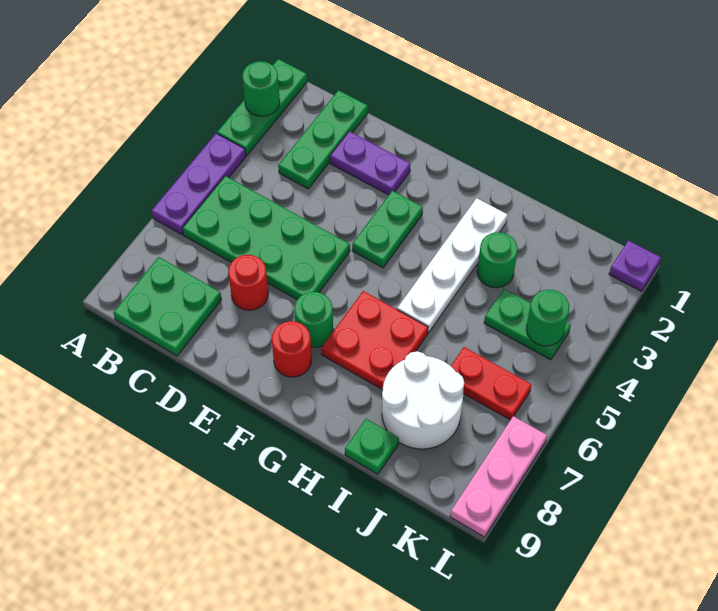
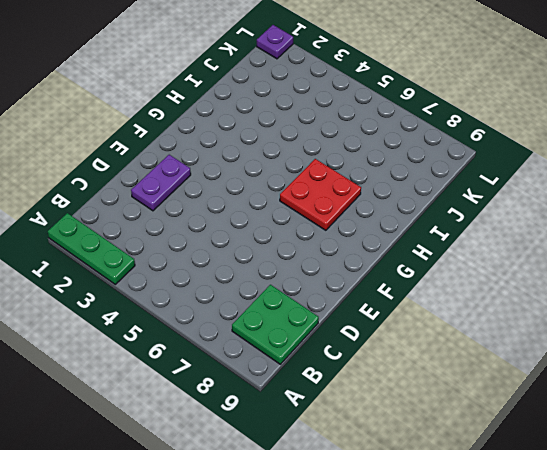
none -> purple 1x3 plate [152,133,246,235]
none -> green 2x4 plate [182,176,350,299]
none -> green 1x3 plate [278,90,368,189]

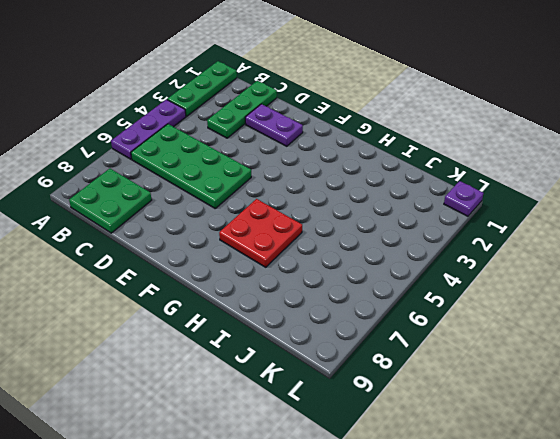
none -> red 1x1 round brick [228,255,268,310]
none -> green 1x2 plate [352,191,423,268]
none -> green 1x1 round brick [294,292,333,348]

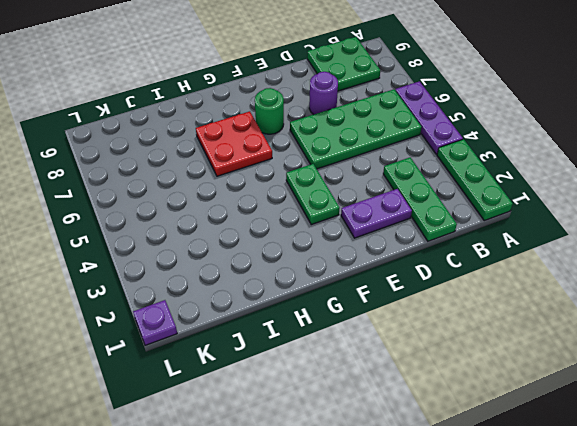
purple 1x1 round brick [309,72,338,115] -> red 1x1 round brick [228,255,268,310]
none -> red 1x1 round brick [272,321,312,377]
none -> white 1x4 plate [397,198,508,333]
none -> green 1x1 round brick [477,232,518,288]

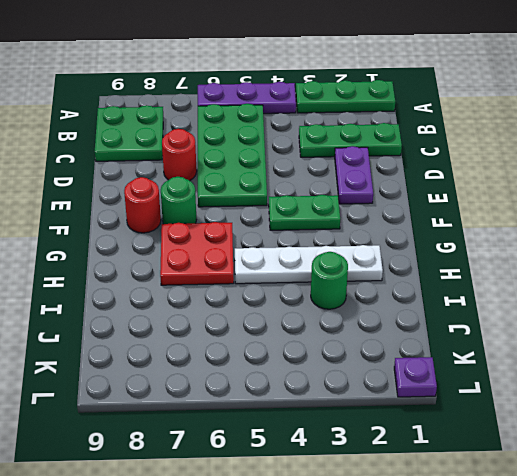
none -> white 2x2 round brick [382,351,464,449]
none -> green 1x1 plate [345,419,399,474]
none -> green 1x2 plate [484,289,571,360]

